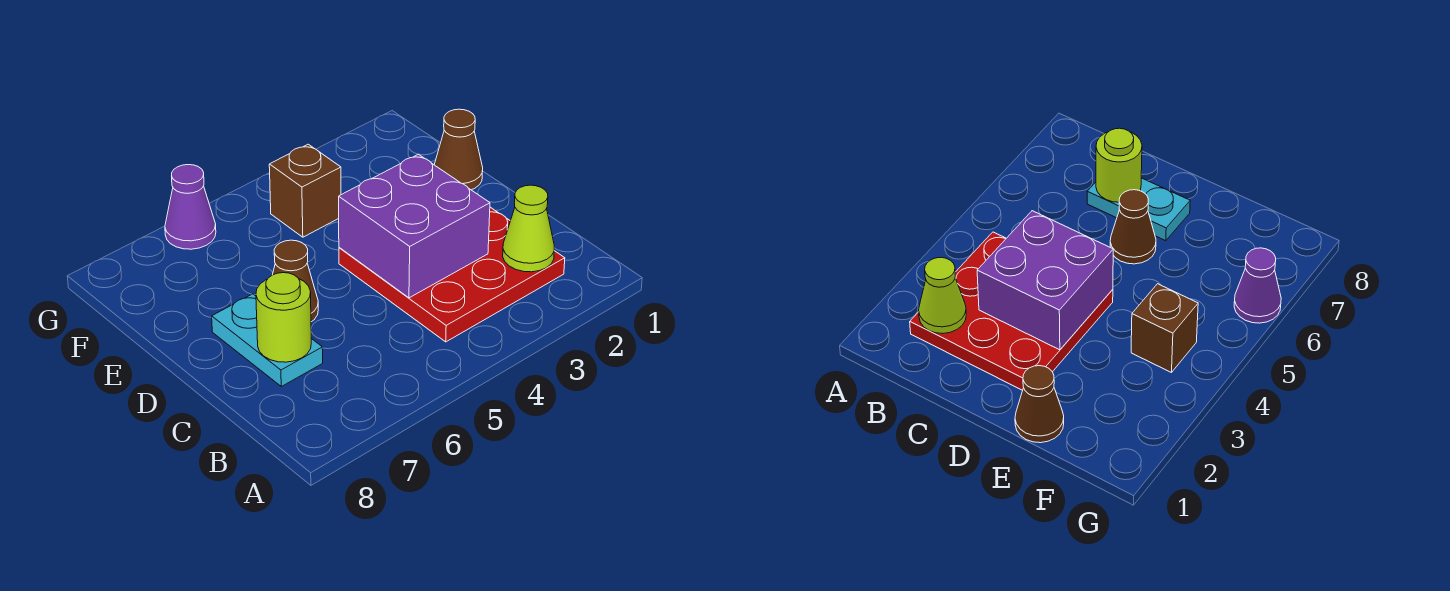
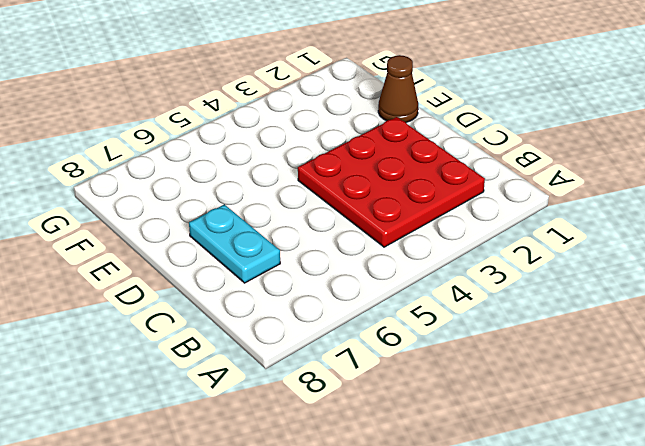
none -> brown 1x1 cone [273,240,318,322]
none -> brown 1x1 brick [269,144,341,237]

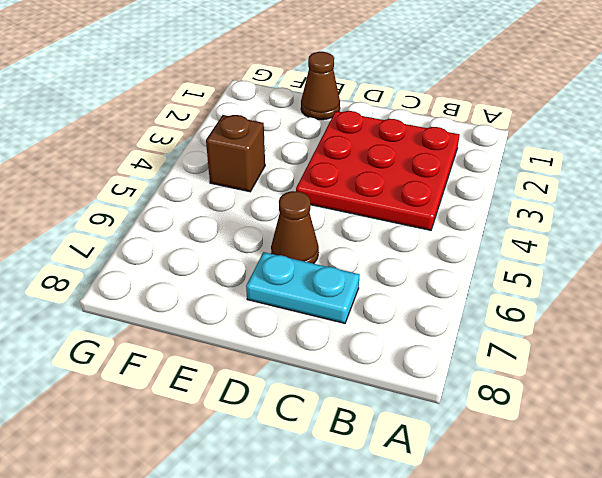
none -> purple 1x1 cone [165,165,216,249]
none -> lime 1x1 cone [503,185,554,272]

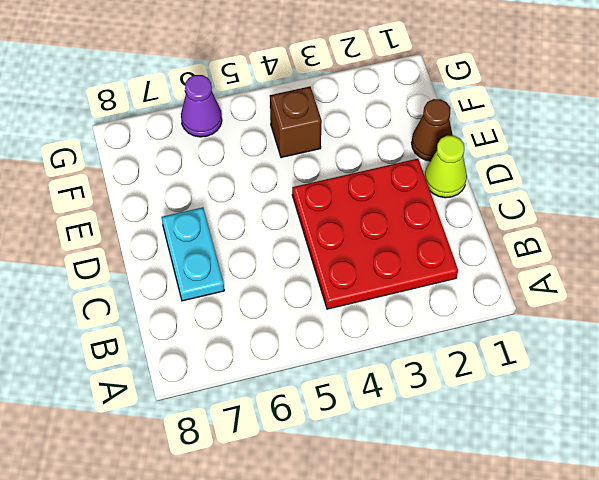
lime 1x1 cone [425,136,467,198] -> lime 1x1 cone moved to [503,185,554,272]
none -> brown 1x1 cone [273,240,318,322]
none -> purple 2x2 brick [339,154,490,298]

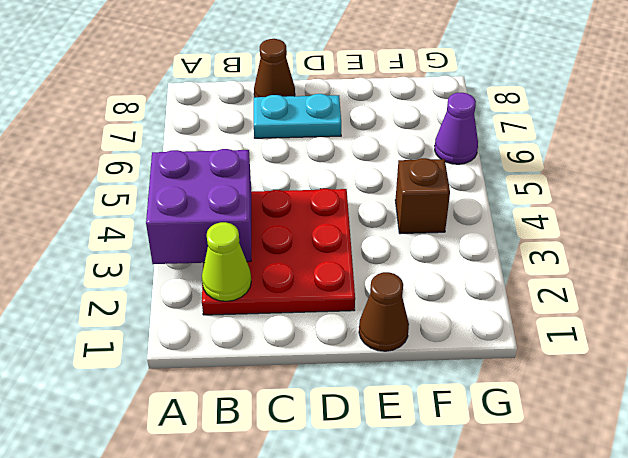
purple 2x2 brick [146,149,251,264] -> purple 2x2 brick moved to [339,154,490,298]
brown 1x1 cone [254,39,295,97] -> brown 1x1 cone moved to [273,240,318,322]
none -> lime 1x1 round brick [256,273,311,362]

